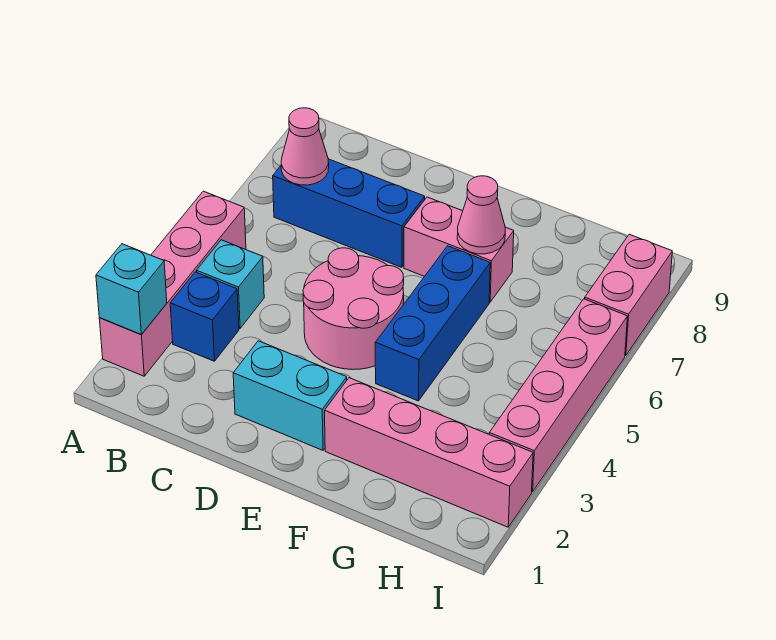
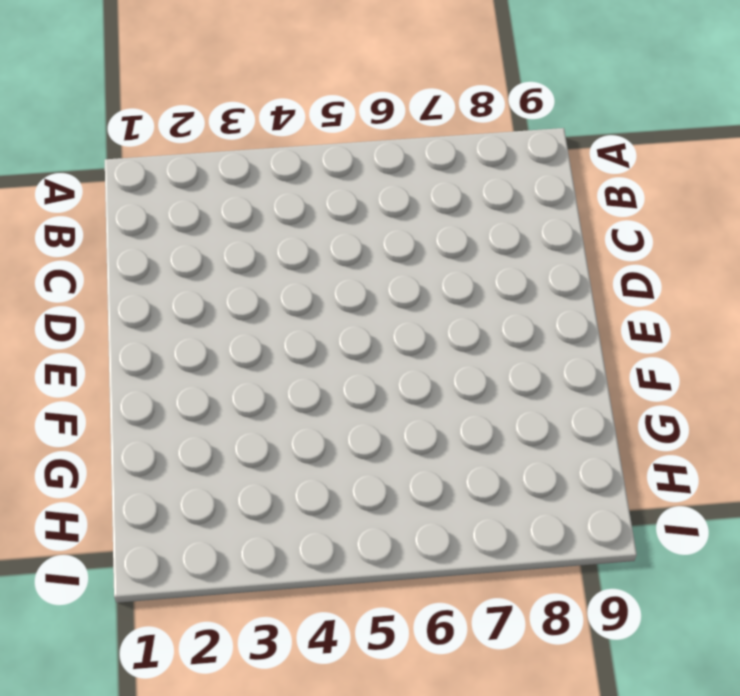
none -> pink 1x4 brick [99,191,246,376]
none -> blue 1x1 brick [170,272,239,361]
none -> cyan 1x1 brick [197,240,264,328]

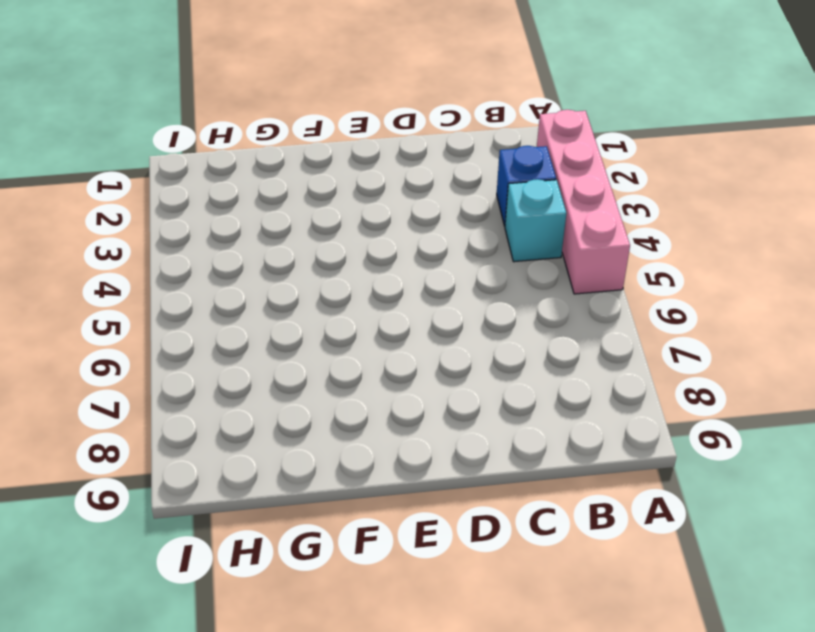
none -> blue 1x3 brick [273,159,425,267]
none -> cyan 1x2 brick [233,341,347,450]
none -> pink 2x2 round brick [303,248,404,370]

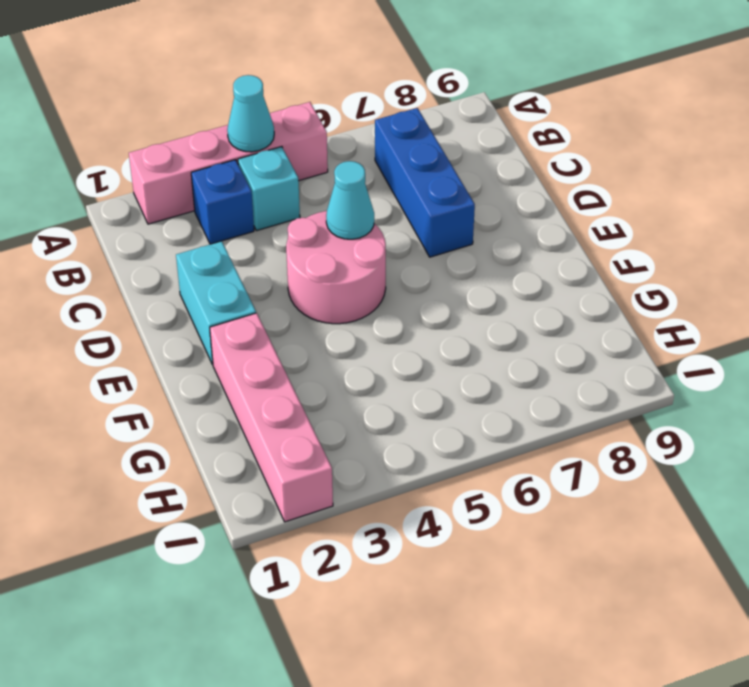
cyan 1x1 cone [227,75,274,152] -> none
cyan 1x1 cone [326,161,374,239] -> none
none -> pink 1x2 brick [404,197,514,302]
none -> blue 1x3 brick [375,246,490,401]
none -> pink 1x4 brick [489,299,628,492]

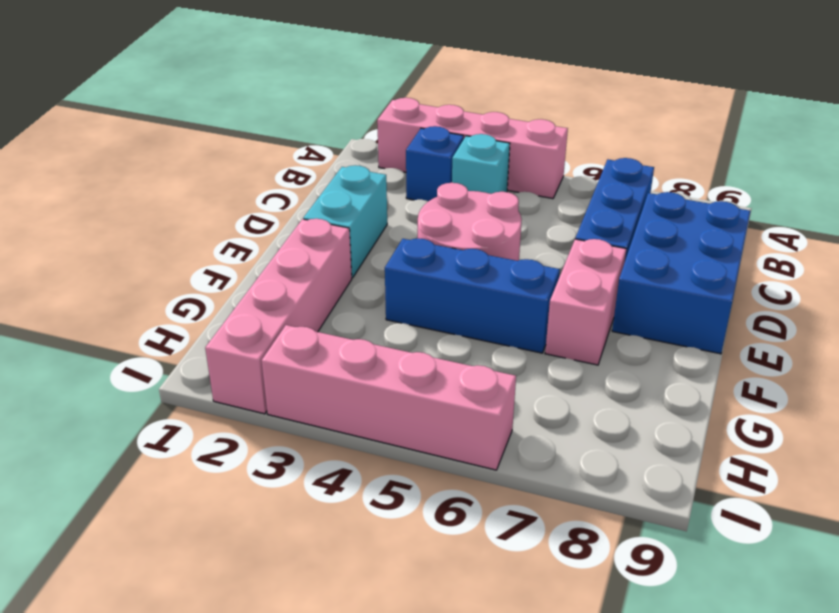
blue 2x3 brick [612,192,750,354] -> none
none -> pink 1x2 brick [585,234,672,356]
none -> cyan 1x1 brick [96,244,167,335]
none -> pink 1x1 cone [281,108,329,185]

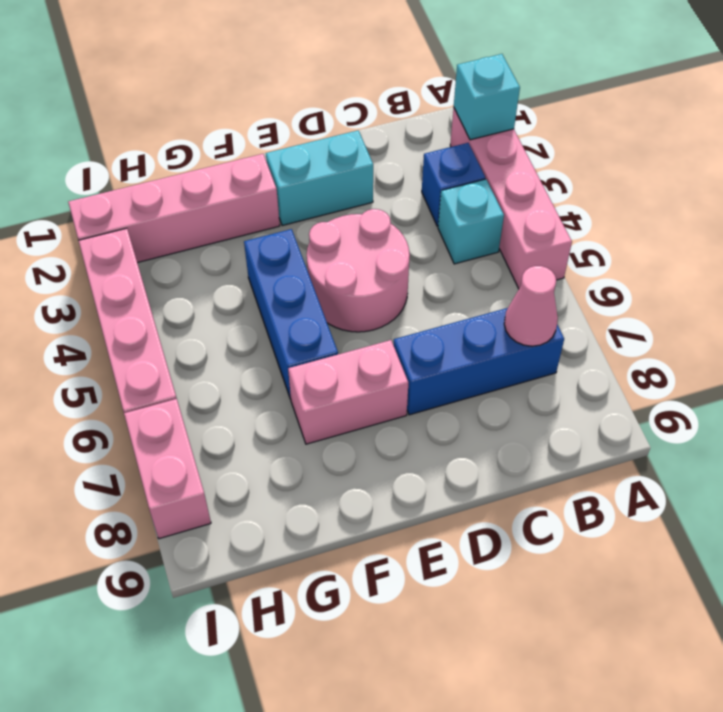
none -> pink 1x1 cone [457,176,505,254]

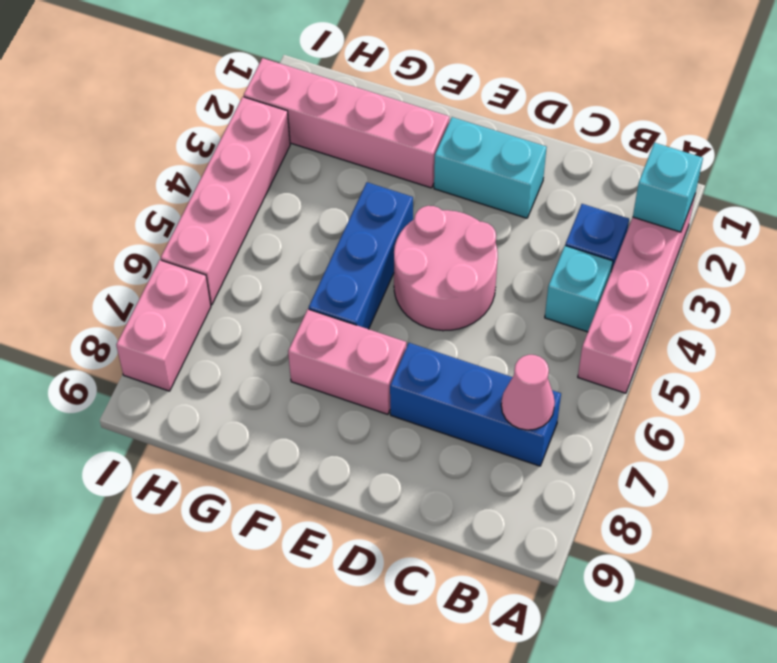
none -> pink 1x1 cone [457,176,505,254]

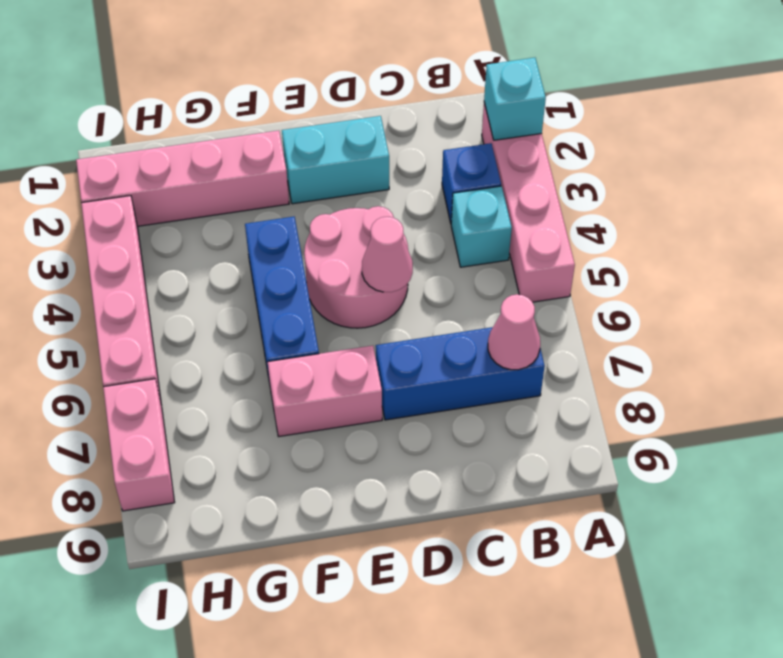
pink 1x1 cone [362,217,413,292] -> pink 1x1 cone moved to [457,176,505,254]

